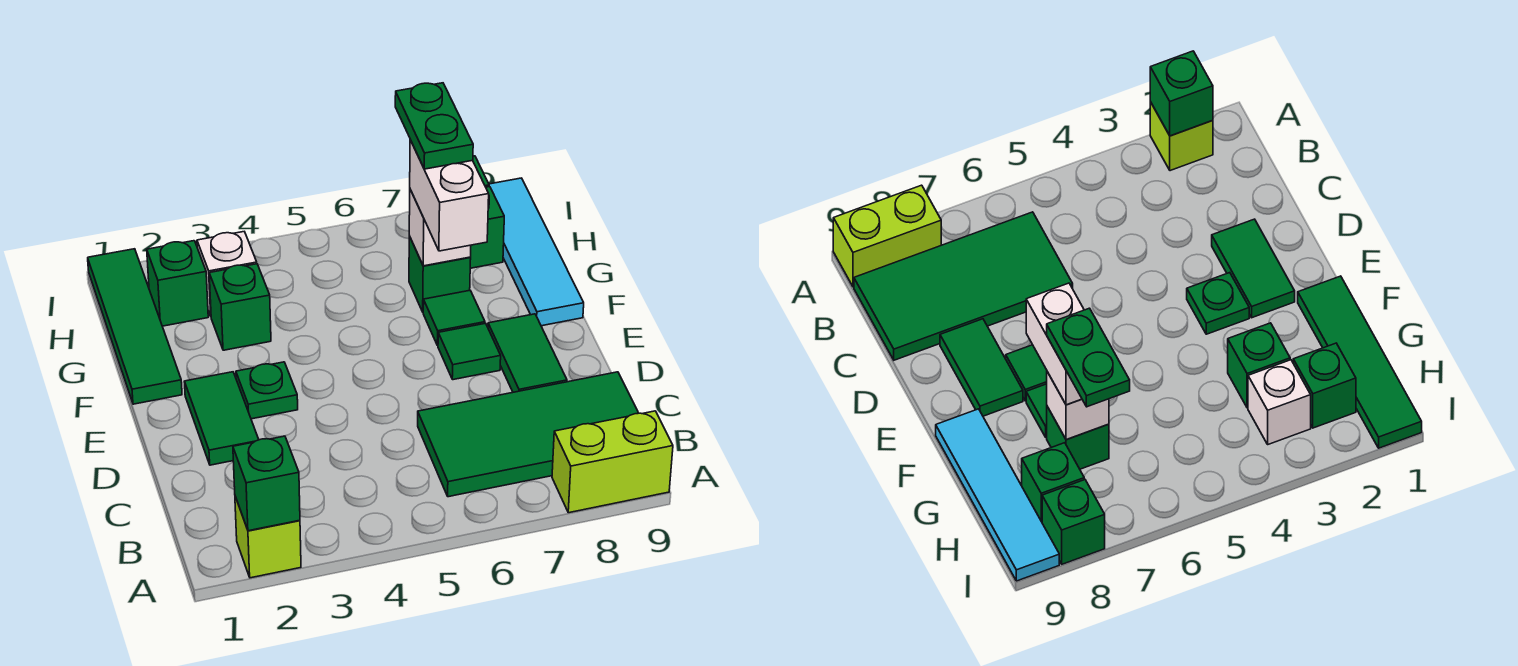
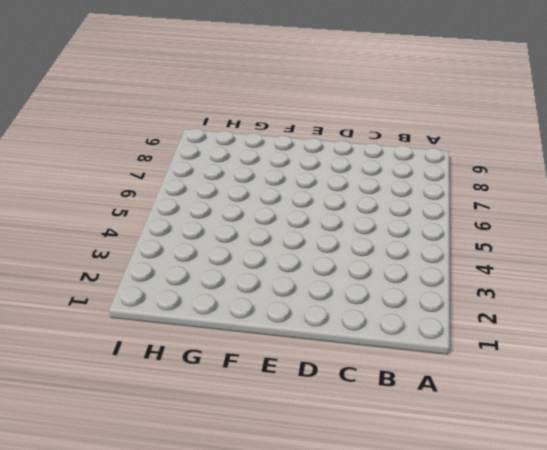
none -> lime 1x1 brick [235,497,301,578]
none -> lime 1x2 brick [552,411,673,513]
none -> green 2x4 tile [418,372,638,497]

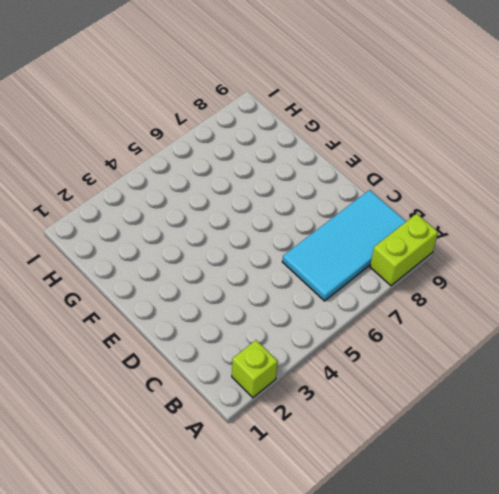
cyan 2x4 tile [282,190,406,301] -> green 2x4 tile [418,372,638,497]
none -> green 1x2 tile [184,372,259,465]
none -> green 1x2 tile [488,314,567,392]
none -> green 1x1 plate [236,362,298,419]

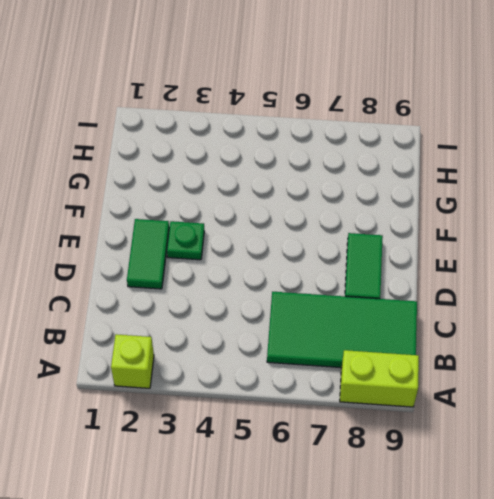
none -> green 1x1 tile [438,323,501,380]
none -> green 1x4 tile [88,249,182,404]
none -> green 1x1 tile [423,291,485,346]

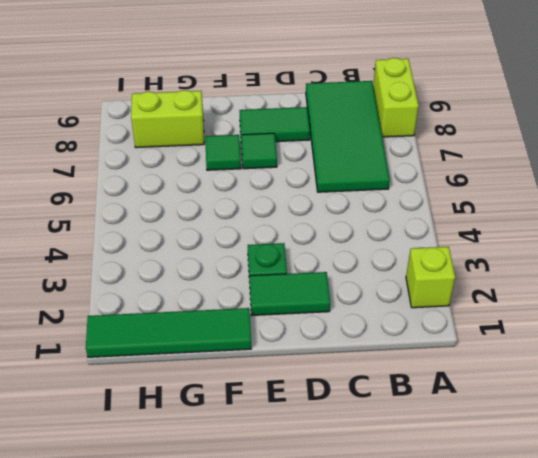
lime 1x2 brick [131,90,204,148] -> green 1x1 brick [470,187,504,268]
none -> cyan 1x4 tile [489,178,584,326]
none -> green 1x1 brick [209,264,271,350]
none -> green 1x1 brick [409,236,471,312]

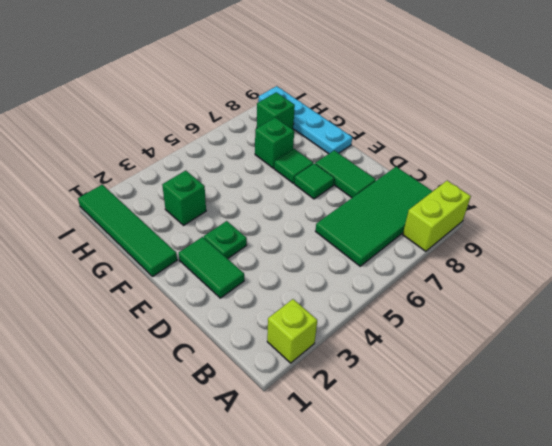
cyan 1x4 plate [258,86,352,154] -> cyan 1x4 tile [489,178,584,326]
none -> green 1x1 brick [147,241,208,326]
none -> white 1x1 brick [197,232,257,316]
none -> green 1x1 brick [1042,480,1105,564]

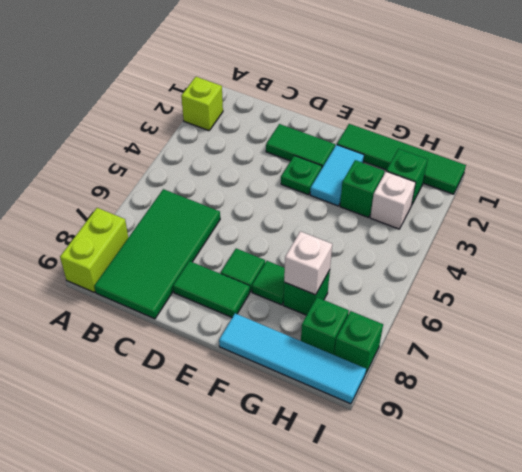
cyan 1x2 tile [310,145,364,206] -> none
none -> green 1x1 brick [233,436,300,531]
none -> white 1x2 brick [410,140,489,251]
none -> green 1x2 plate [395,83,473,169]

